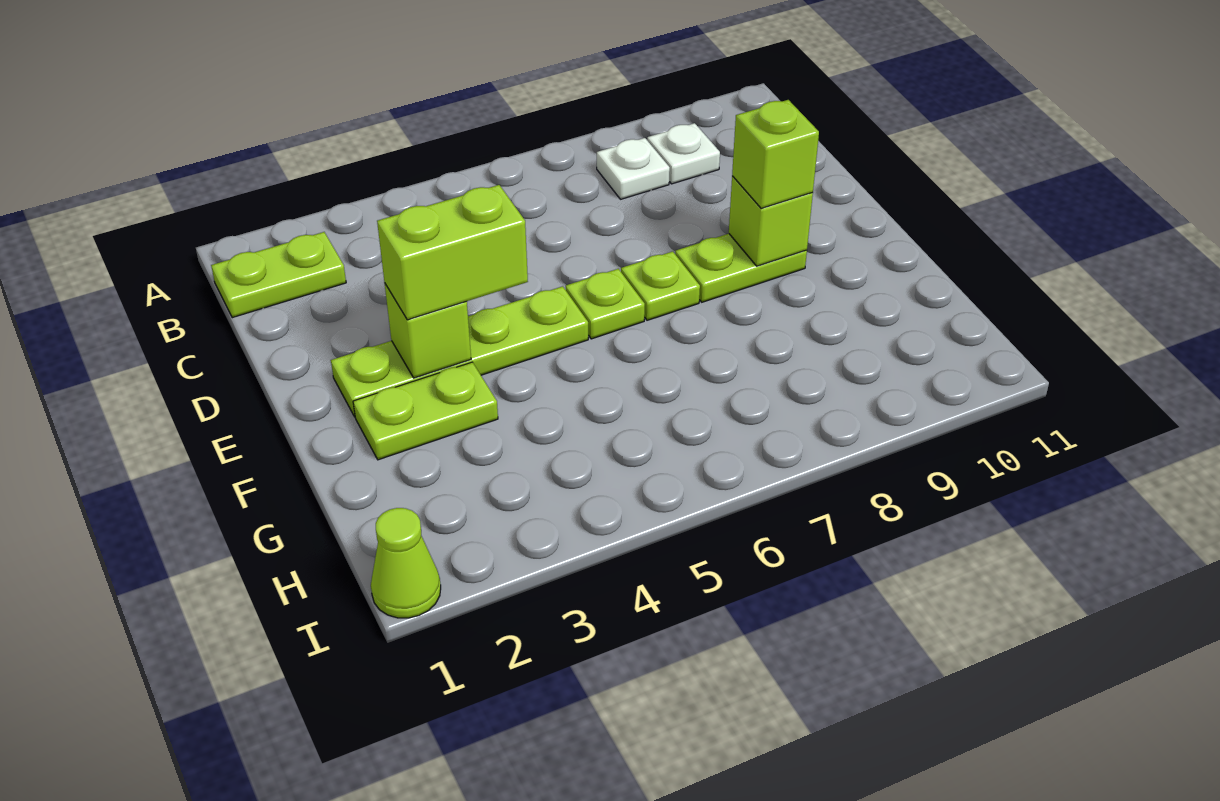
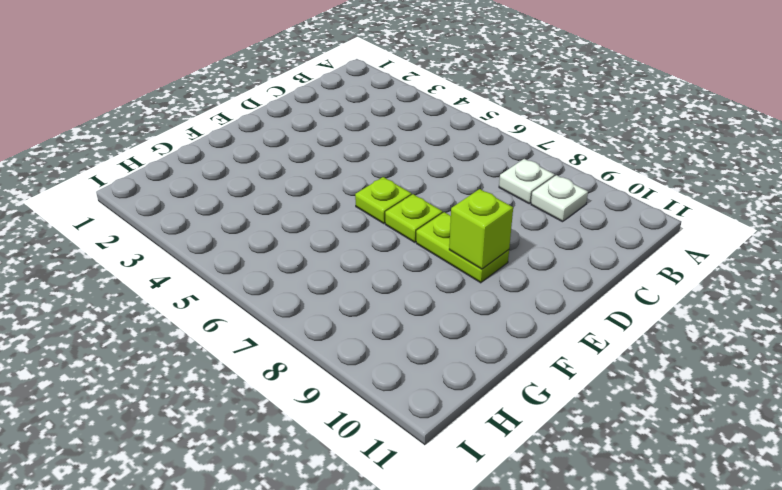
none -> lime 1x2 plate [211,232,346,318]
none -> lime 1x4 plate [331,286,588,417]
none -> lime 1x2 plate [353,362,498,460]

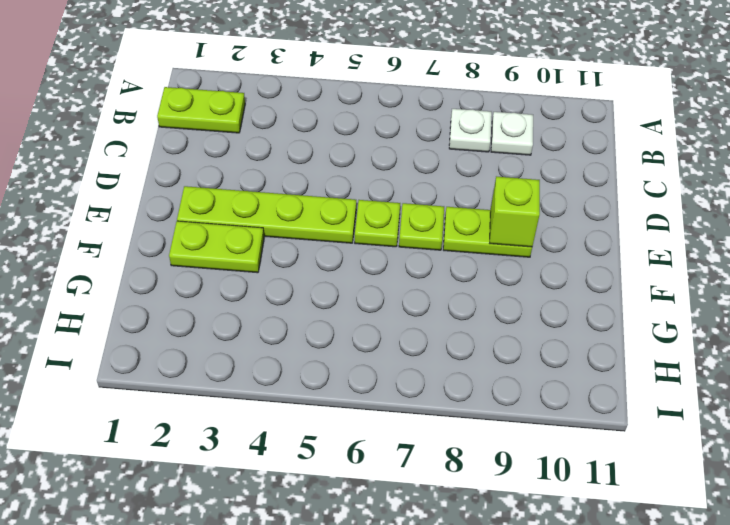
none -> lime 1x1 cone [371,508,441,618]
none -> lime 1x1 brick [385,284,471,378]
none -> lime 1x2 brick [377,185,528,320]

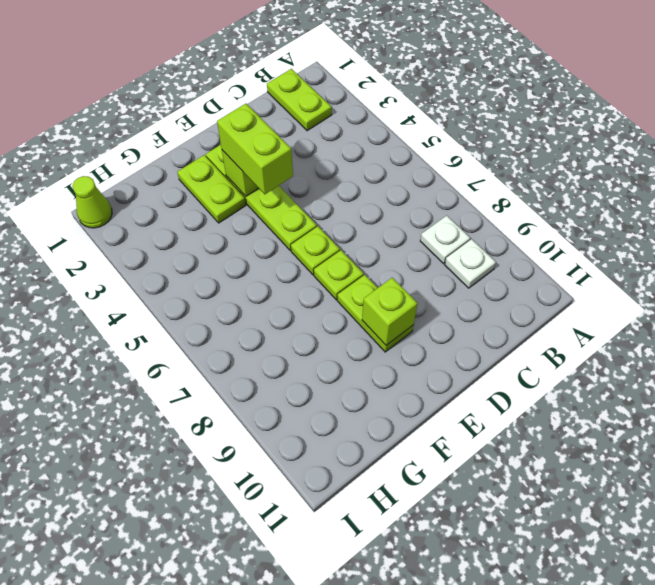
none -> lime 1x1 brick [732,100,819,209]

